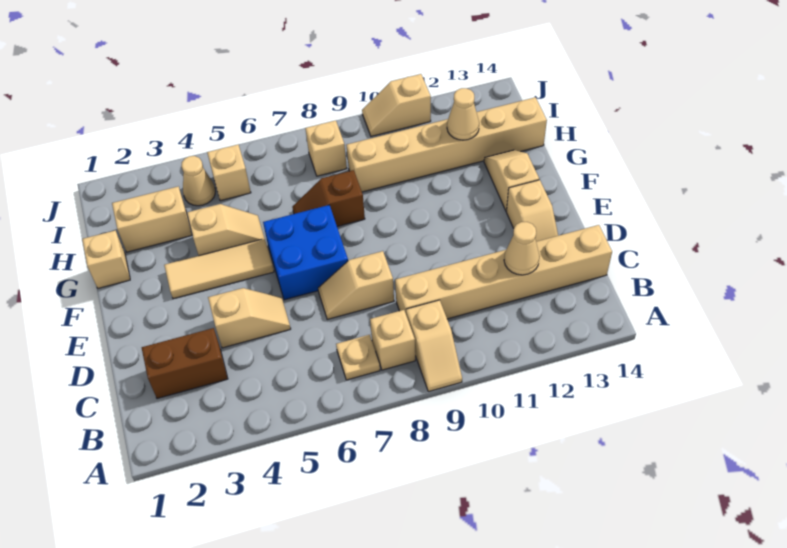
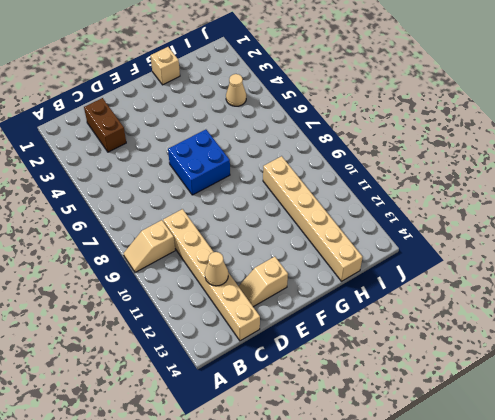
none -> tan 1x1 plate [336,335,380,380]
none -> tan 1x1 brick [370,310,415,370]
none -> tan 1x2 slope [208,288,291,348]

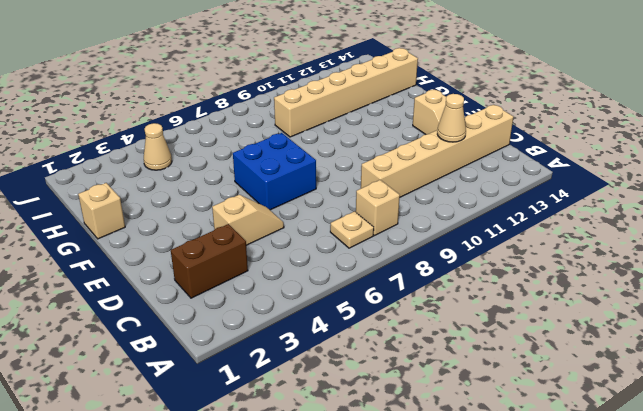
none -> tan 1x2 slope [406,300,462,392]
none -> tan 1x2 slope [318,251,394,320]
none -> tan 1x3 tile [164,239,274,299]

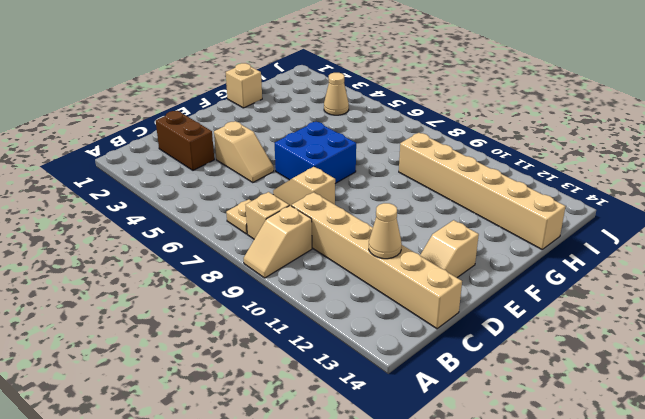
none -> tan 1x3 tile [164,239,274,299]
none -> tan 1x2 slope [484,150,539,211]
none -> tan 1x2 slope [187,204,265,255]

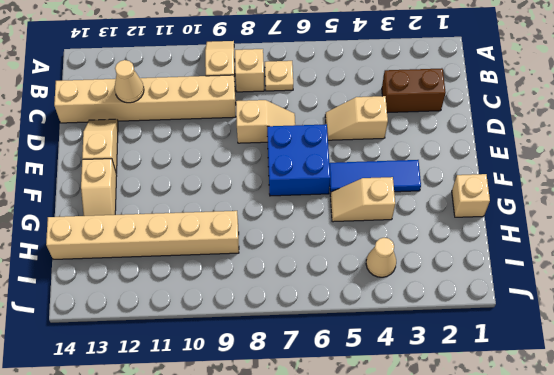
blue 1x3 tile [329,160,421,194] -> tan 1x3 tile [164,239,274,299]
none -> brown 1x2 slope [292,170,365,226]
none -> tan 1x2 brick [112,187,192,252]
none -> tan 1x1 brick [207,144,251,201]

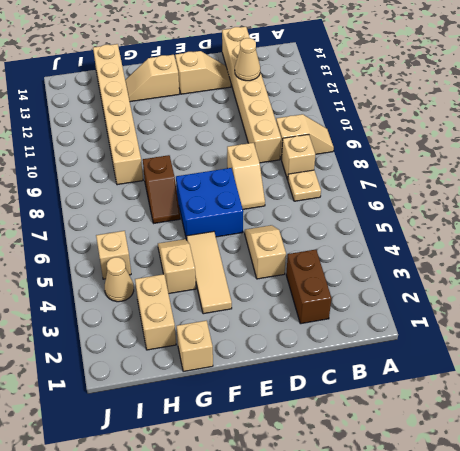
none -> tan 1x1 brick [305,121,347,176]
none -> tan 1x2 slope [362,74,431,136]
none -> tan 1x1 cone [447,88,479,140]

